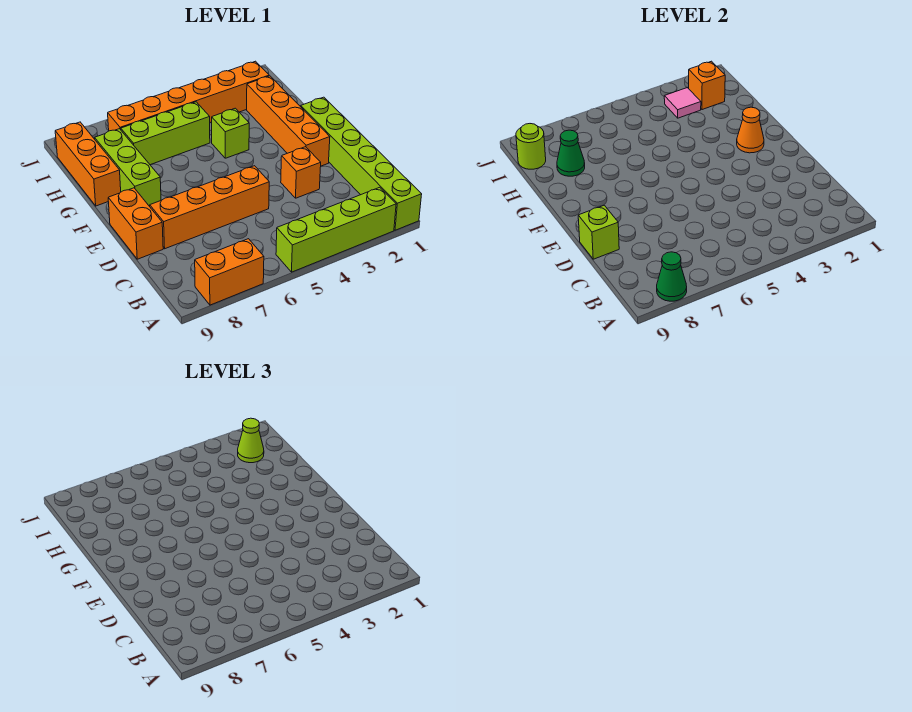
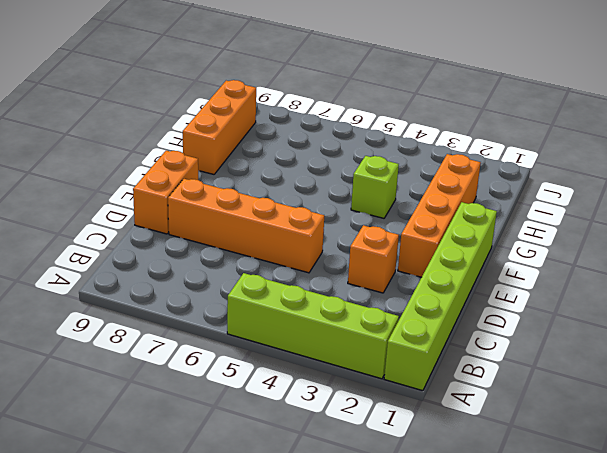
none -> orange 1x2 brick [195,239,264,305]
none -> lime 1x3 brick [95,129,161,206]
none -> lime 1x3 brick [121,102,210,165]

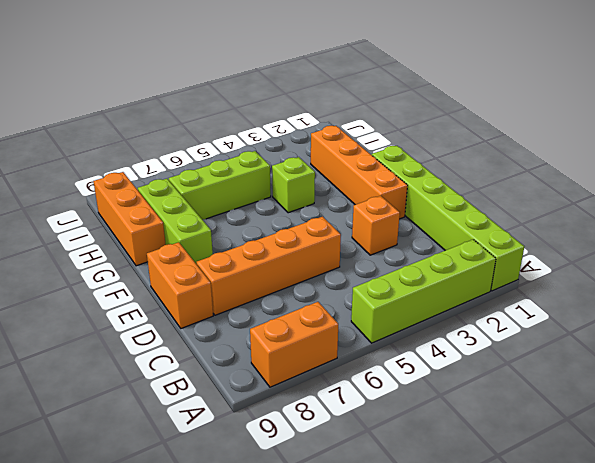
none -> orange 1x6 brick [108,61,269,131]
none -> green 1x1 cone [657,252,687,301]
none -> lime 1x1 brick [578,205,619,259]

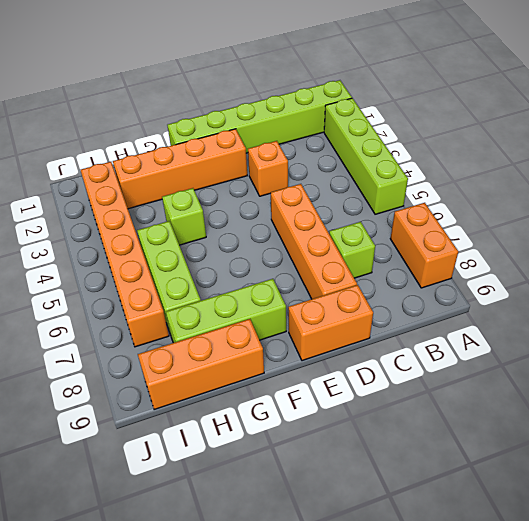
lime 1x1 brick [329,222,375,278] -> lime 1x1 brick moved to [578,205,619,259]
none -> green 1x1 cone [657,252,687,301]
none -> orange 1x1 cone [737,107,764,153]
none -> green 1x1 cone [557,130,585,176]

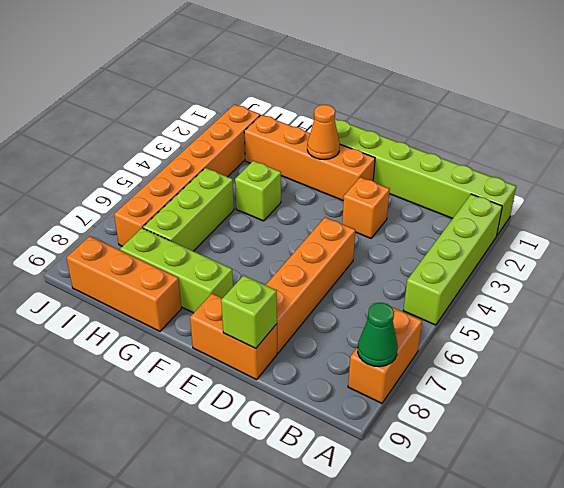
none -> green 1x1 cone [557,130,585,176]
none -> orange 1x1 brick [688,61,725,110]
none -> pink 1x1 tile [664,88,701,118]

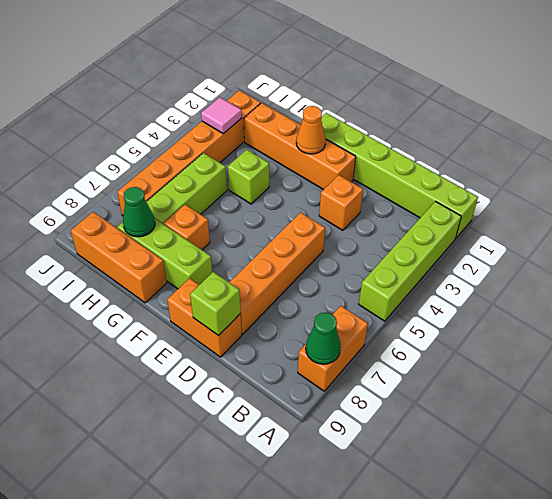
orange 1x1 brick [164,204,210,250] -> orange 1x1 brick moved to [688,61,725,110]
none -> lime 1x1 round brick [516,124,546,169]
none -> lime 1x1 cone [238,418,264,463]

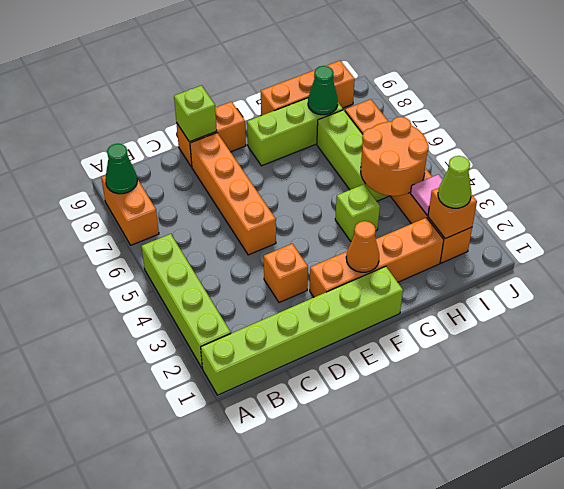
orange 2x2 round brick [361,117,429,196] -> none
none -> lime 1x1 round brick [516,124,546,169]

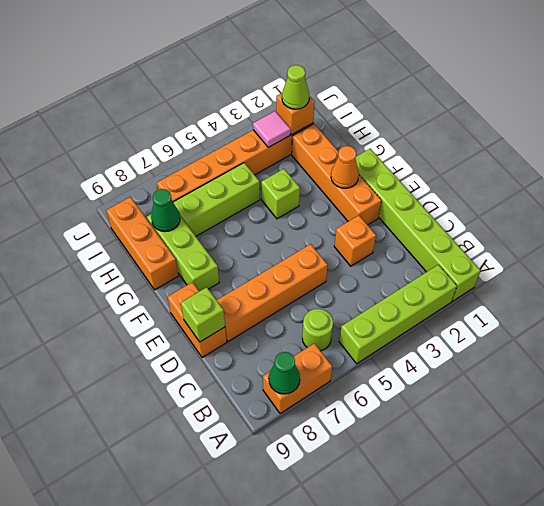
lime 1x1 round brick [302,309,333,351] -> lime 1x1 round brick moved to [516,124,546,169]

